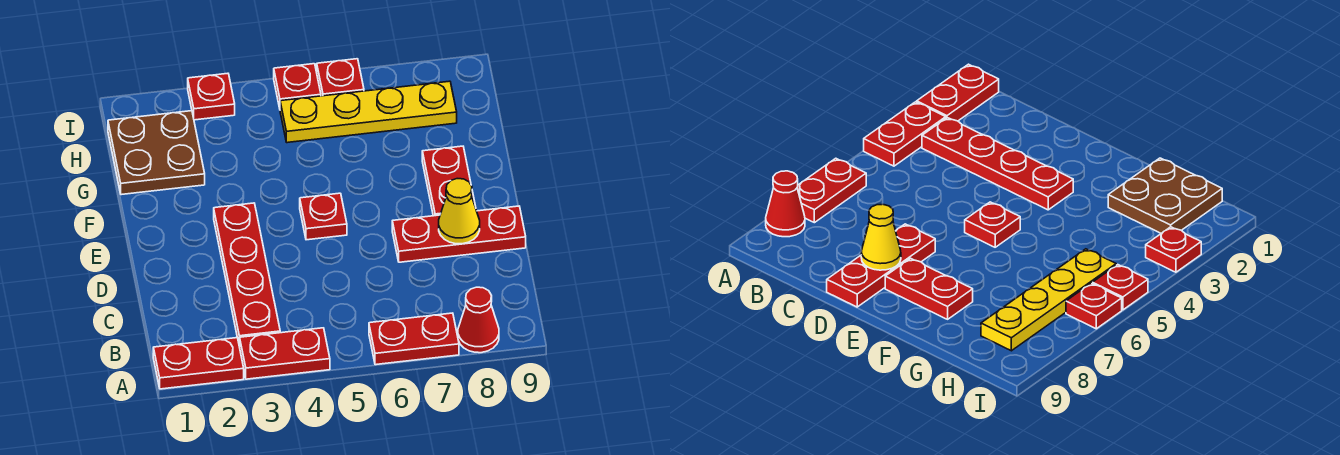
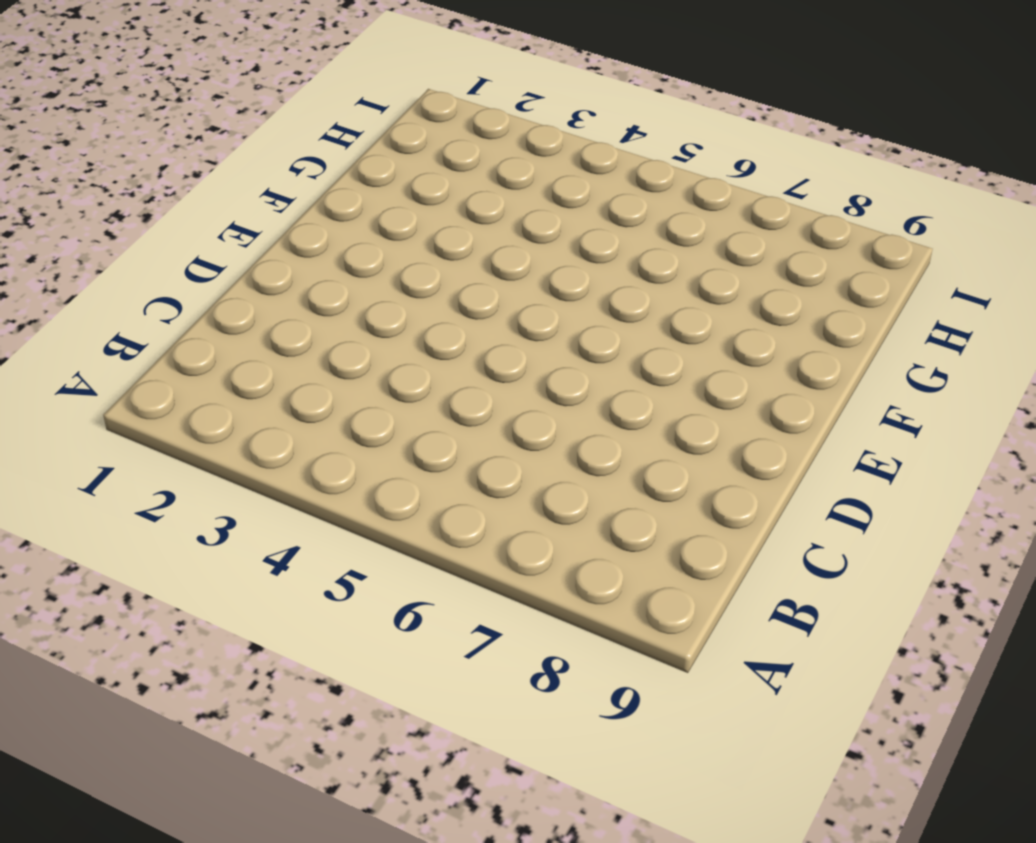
none -> red 1x2 plate [153,338,244,389]
none -> red 1x2 plate [240,328,330,379]
none -> red 1x2 plate [369,313,459,365]

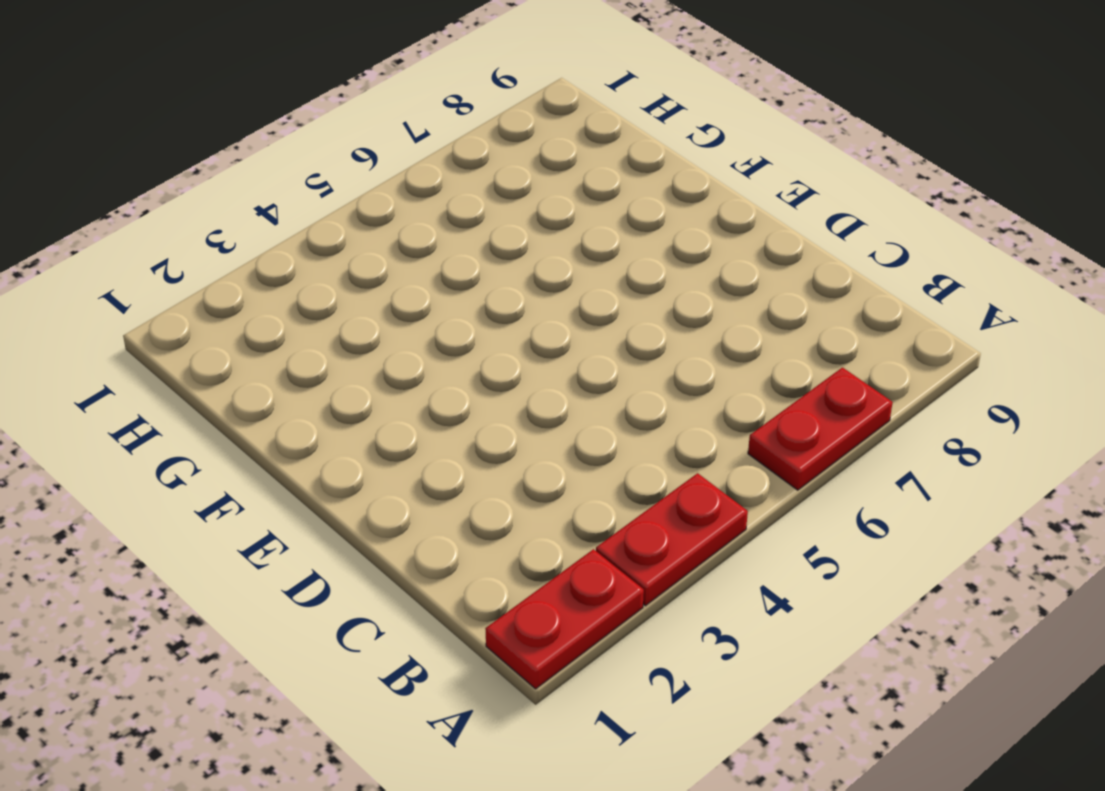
none -> red 1x1 cone [458,287,499,353]
none -> red 1x4 plate [214,203,280,347]
none -> red 1x3 plate [392,206,526,262]

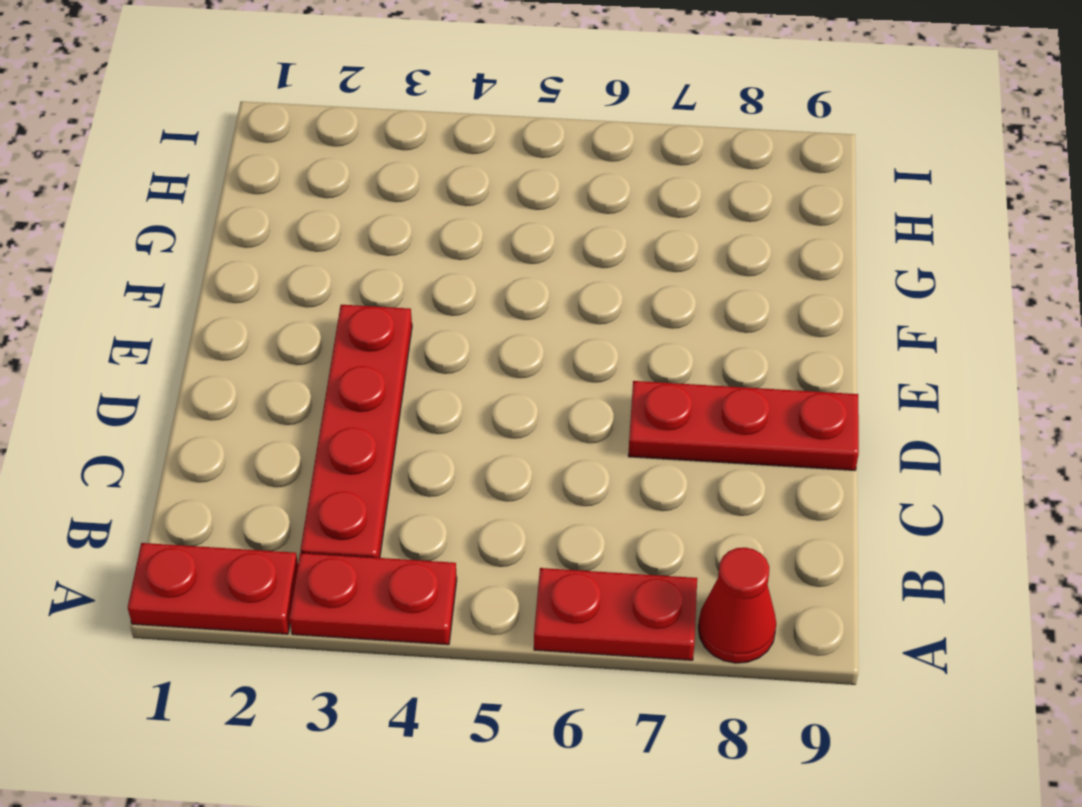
none -> red 1x1 plate [300,193,347,240]
none -> red 1x2 plate [422,146,476,216]
none -> brown 2x2 plate [108,111,205,195]

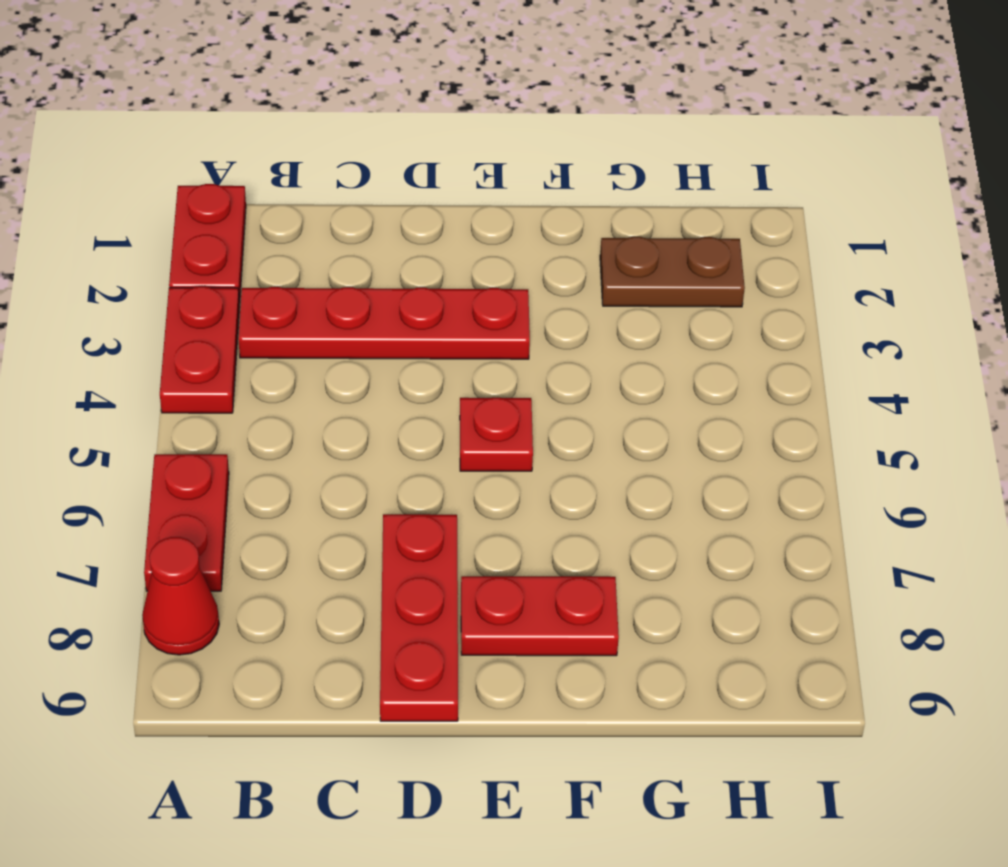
brown 1x2 plate [600,237,745,307] -> brown 2x2 plate [108,111,205,195]
none -> yellow 1x4 plate [280,81,457,143]
none -> red 1x1 plate [188,73,235,120]
none -> red 1x1 plate [274,64,321,108]

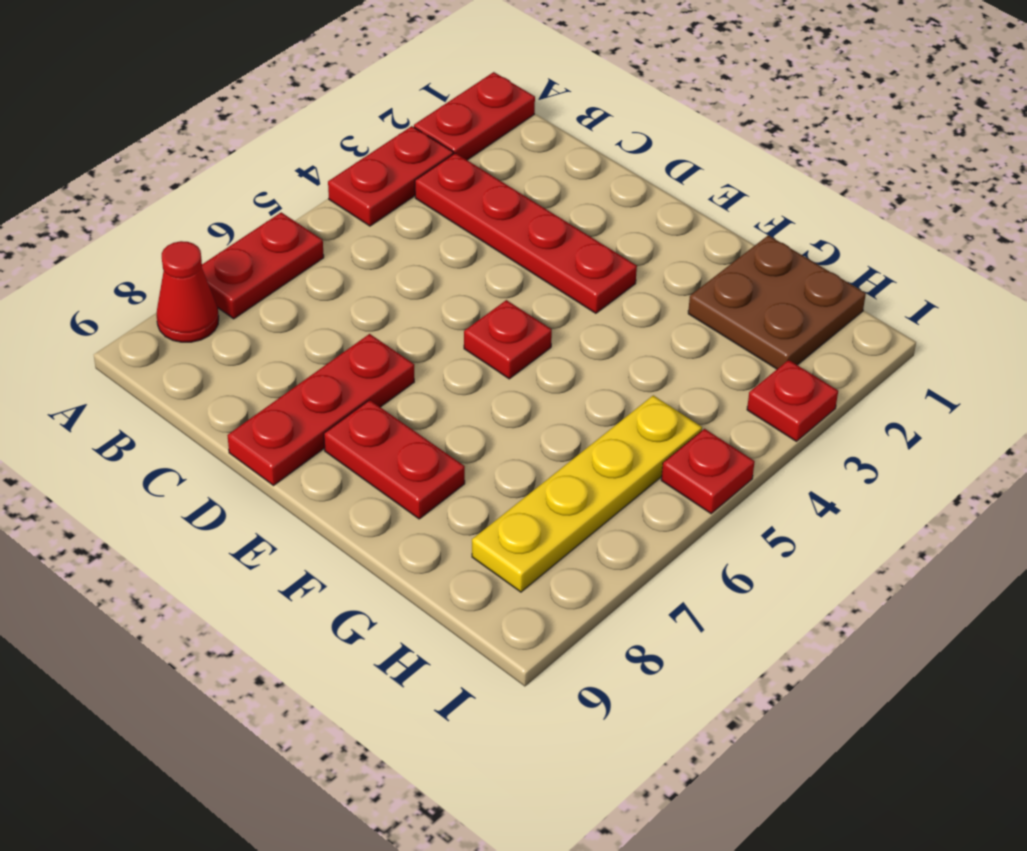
none -> red 1x1 plate [317,59,364,96]
none -> yellow 1x1 cone [439,179,480,244]

